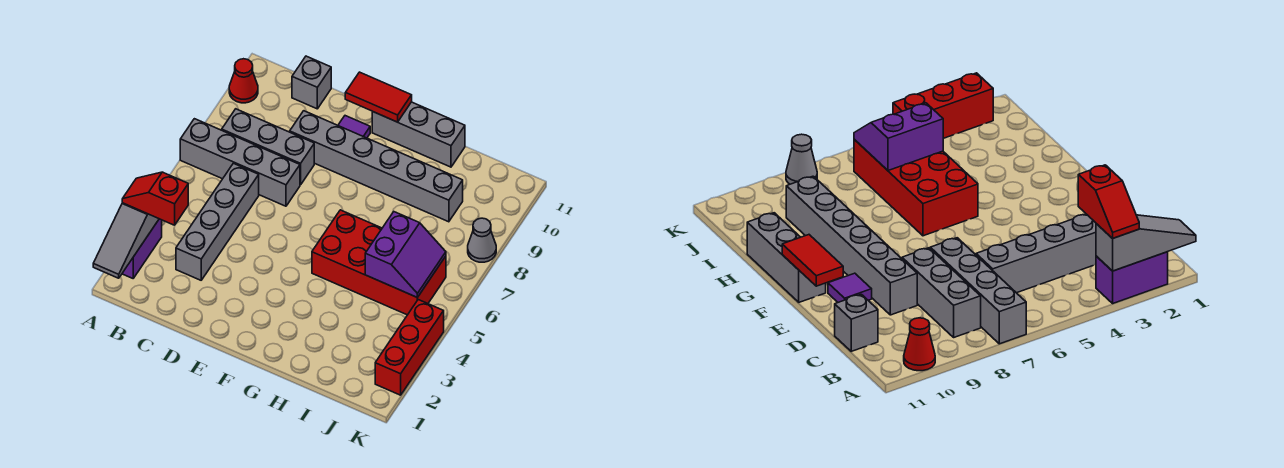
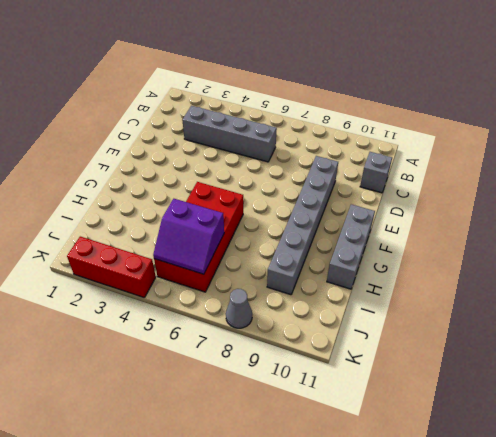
none -> purple 1x2 brick [122,219,162,278]
none -> grey 1x4 brick [180,119,300,206]
none -> red 1x1 cone [229,59,258,103]

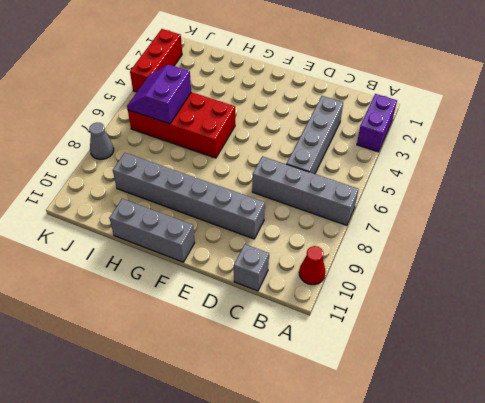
none -> grey 1x3 brick [222,109,314,185]
none -> purple 1x1 tile [338,116,370,138]
none -> grey 1x3 slope [93,203,159,278]

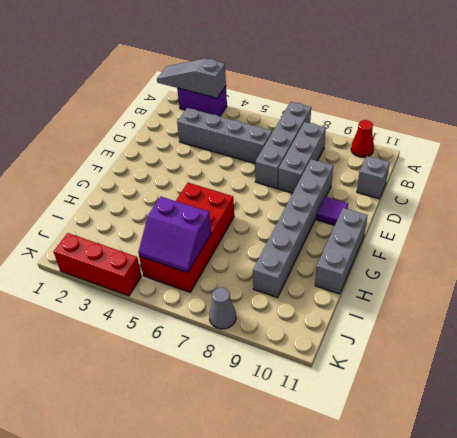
none -> red 1x2 tile [345,72,412,122]
none -> red 1x2 slope [122,172,188,225]

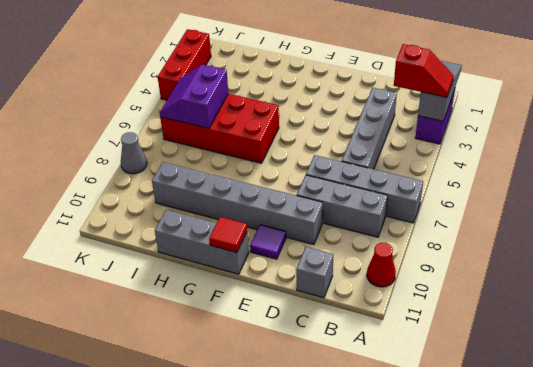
red 1x1 tile [209,217,247,253] -> red 1x2 tile [345,72,412,122]

